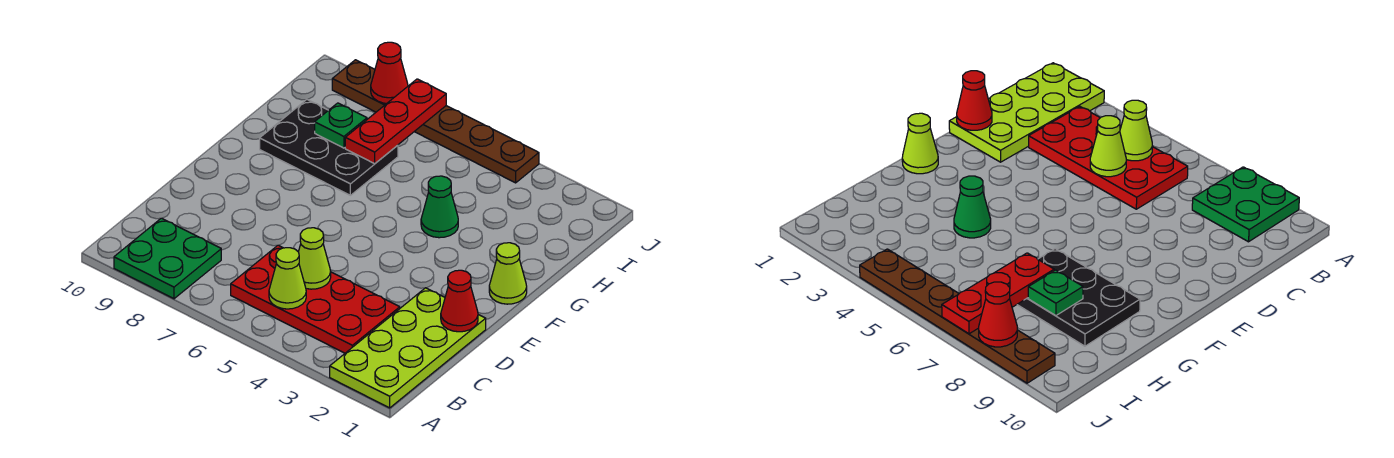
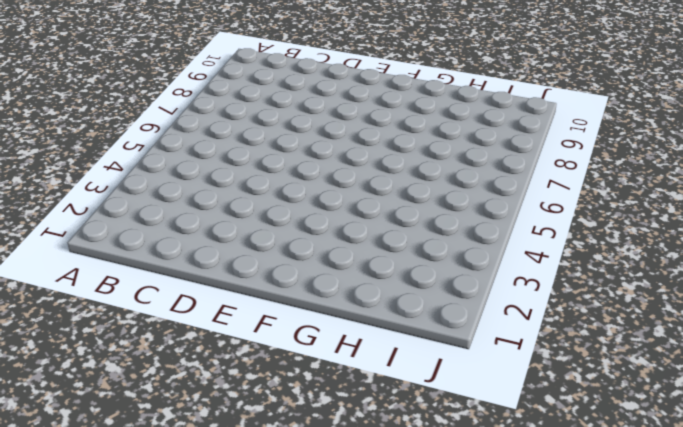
none -> lime 2x4 plate [330,288,486,408]
none -> green 2x2 plate [114,218,221,299]
none -> red 2x4 plate [231,245,400,353]

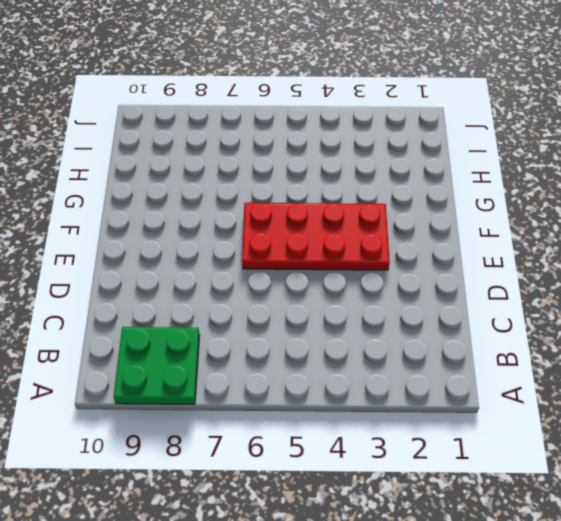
red 2x4 plate [242,203,390,270] -> red 2x4 plate moved to [231,245,400,353]
none -> lime 2x4 plate [330,288,486,408]
none -> lime 1x1 cone [489,243,527,304]
none -> green 1x1 cone [421,176,458,238]

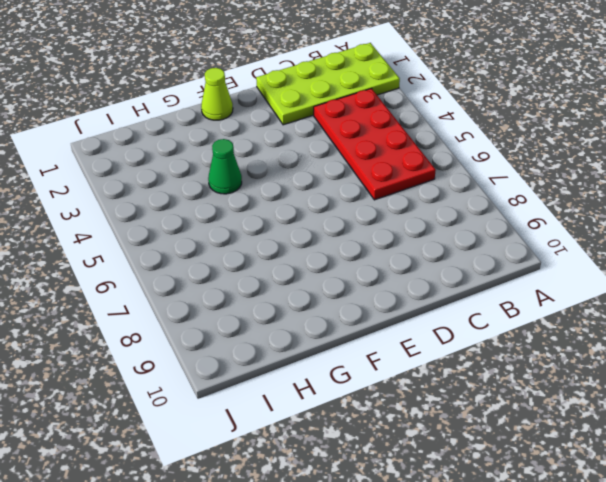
none -> green 2x2 plate [114,218,221,299]
none -> black 2x3 plate [260,99,398,195]
none -> brown 1x6 plate [332,60,539,183]

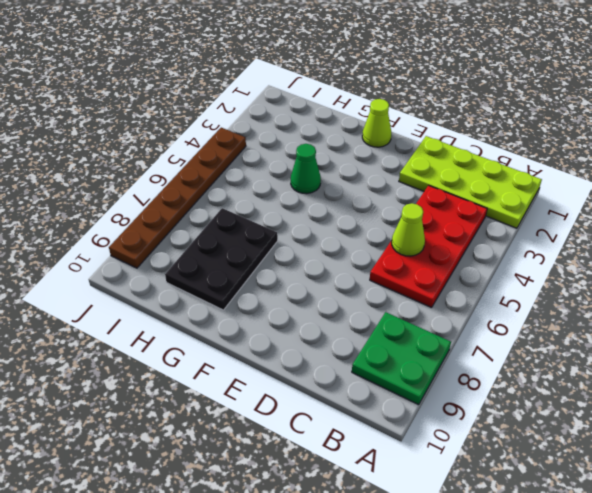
none -> lime 1x1 cone [269,248,306,309]
none -> red 1x1 cone [441,270,478,332]
none -> red 1x3 plate [345,79,446,164]

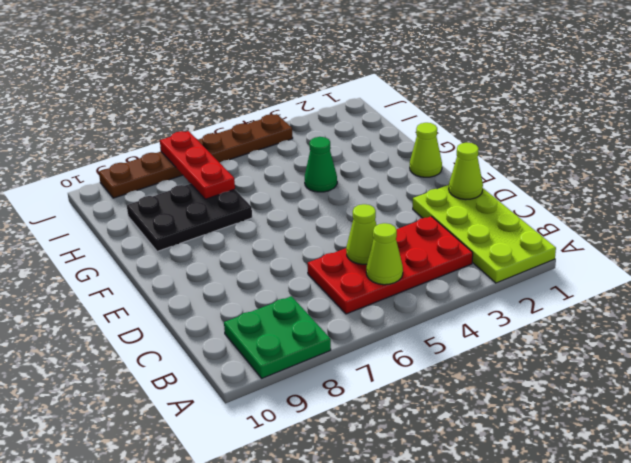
lime 1x1 cone [449,143,483,200] -> red 1x1 cone [441,270,478,332]
none -> green 1x1 plate [315,103,367,148]
none -> red 1x1 cone [371,42,408,104]

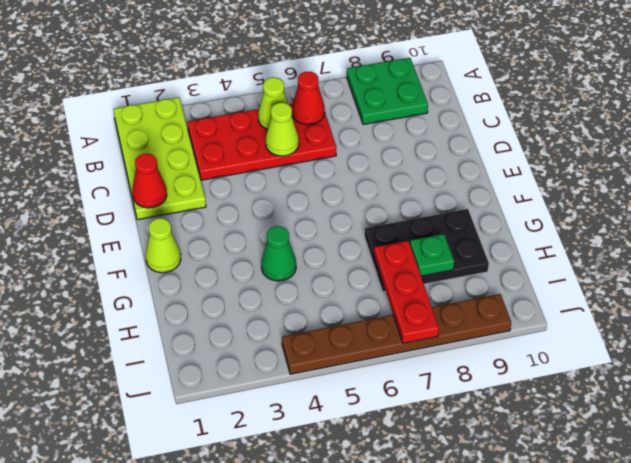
red 1x1 cone [292,72,325,125] -> red 1x1 cone moved to [371,42,408,104]

